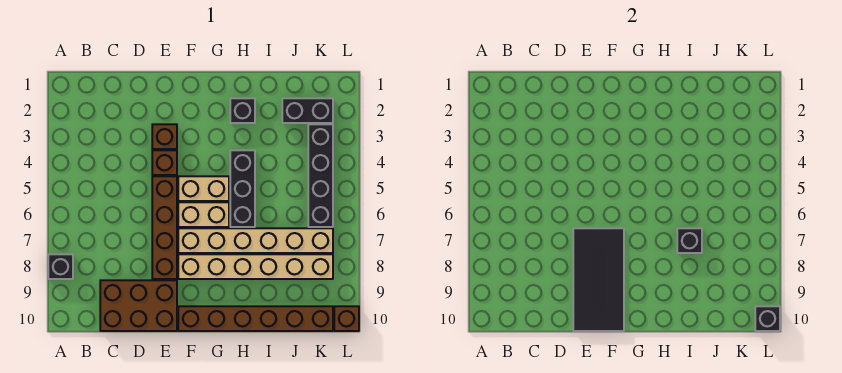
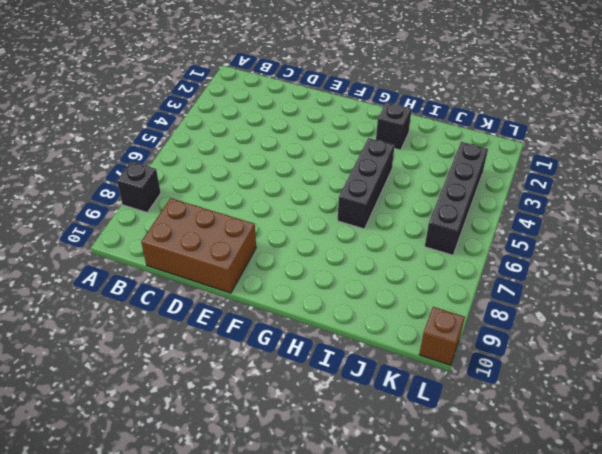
none -> brown 1x1 brick [152,124,177,149]
none -> brown 1x1 brick [152,150,177,175]
none -> brown 1x4 brick [152,176,177,279]

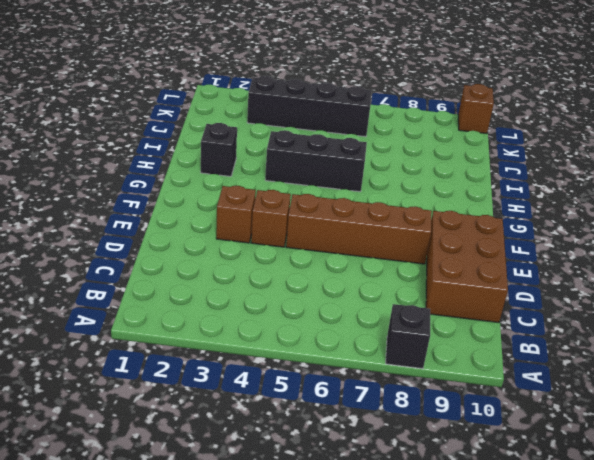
none -> tan 1x2 brick [178,176,229,201]
none -> tan 1x2 brick [178,202,229,227]
none -> tan 1x6 brick [178,228,333,253]

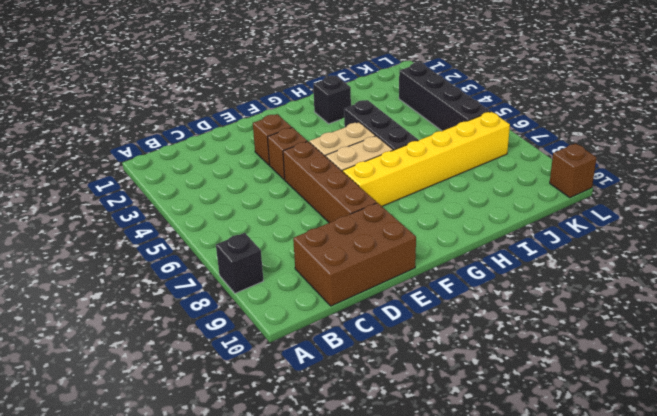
yellow 1x6 brick [343,112,510,206] -> tan 1x6 brick [178,228,333,253]
none -> tan 1x6 brick [178,254,333,279]
none -> brown 1x6 brick [178,306,333,331]
none -> black 1x2 brick [282,98,333,123]

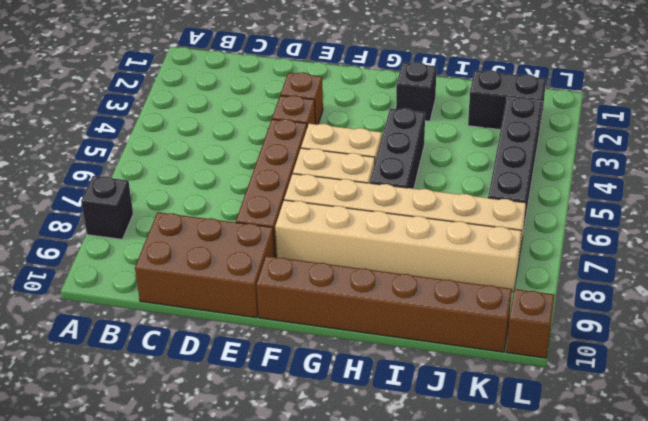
none -> black 2x4 tile [573,228,624,331]
none -> black 1x1 brick [677,228,702,253]
none -> black 1x1 brick [755,306,780,331]

